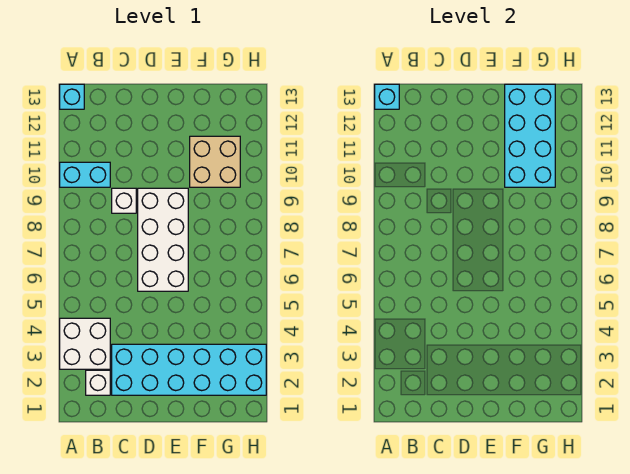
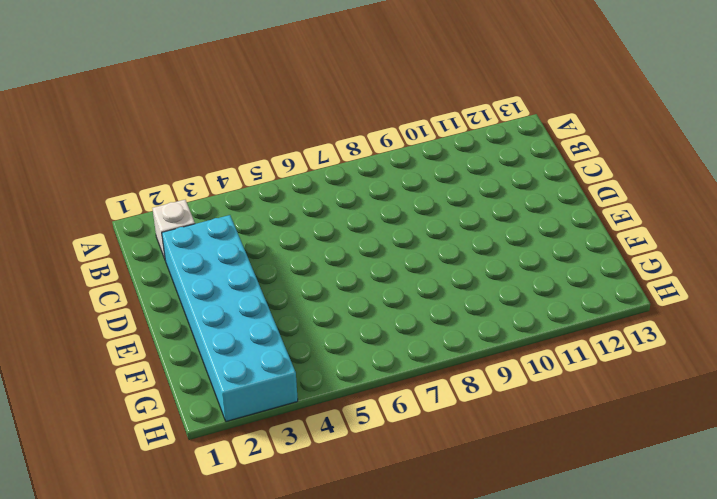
none -> white 2x2 brick [60,318,110,369]
none -> cyan 1x2 brick [60,162,110,187]

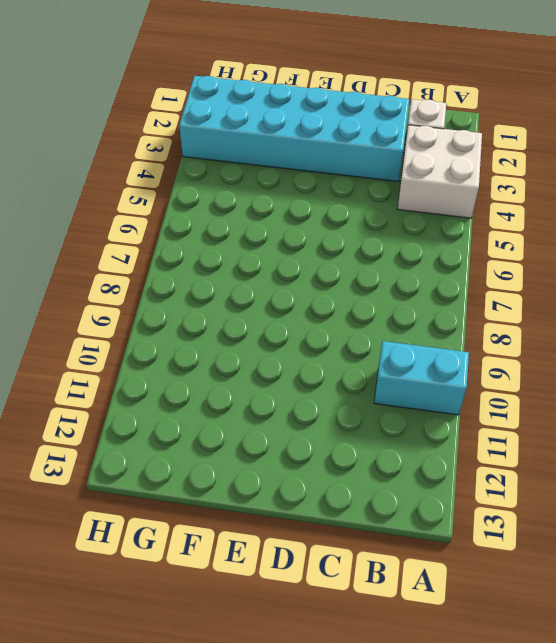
none -> cyan 1x1 brick [60,84,84,109]
none -> white 1x1 brick [112,188,136,213]

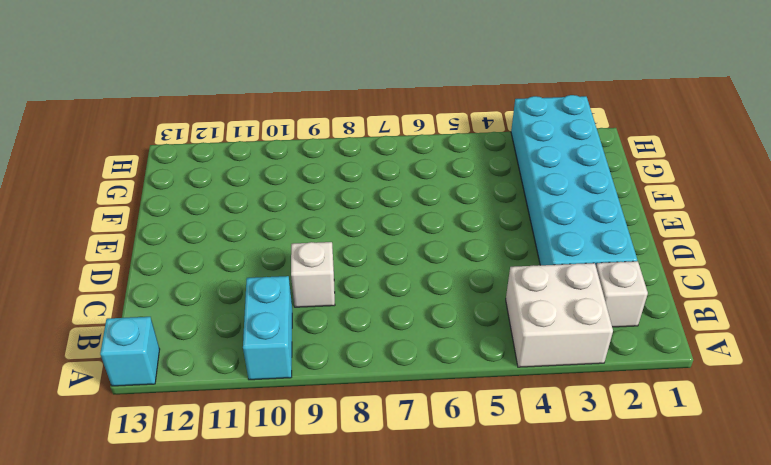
none -> white 2x4 brick [138,188,188,291]
none -> tan 2x2 brick [190,136,240,187]

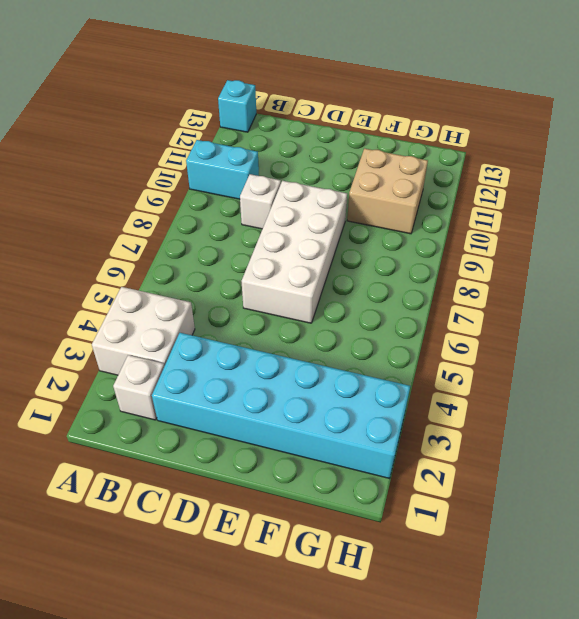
none -> cyan 1x1 brick [375,84,399,109]
none -> cyan 2x4 brick [505,84,555,187]

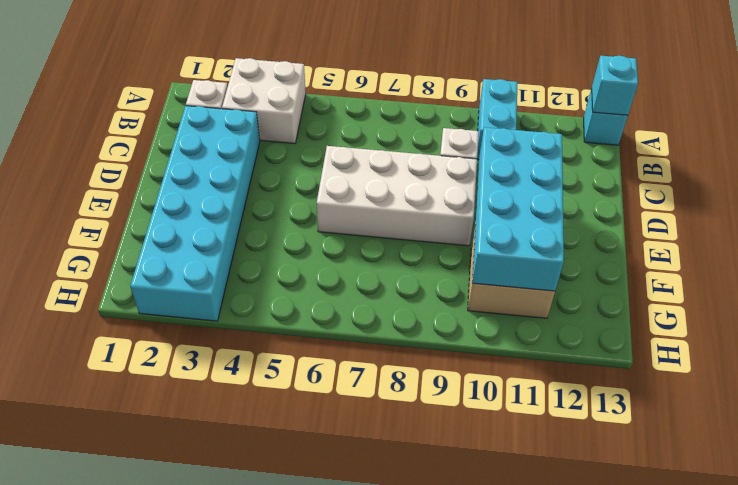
cyan 2x4 brick [472,127,564,291] -> cyan 2x4 brick turned to [505,84,555,187]

